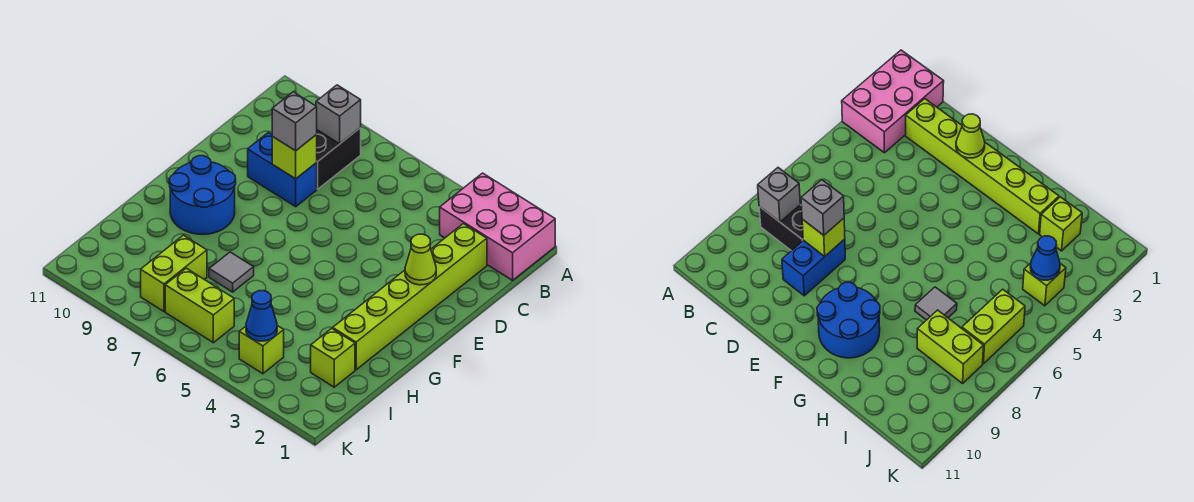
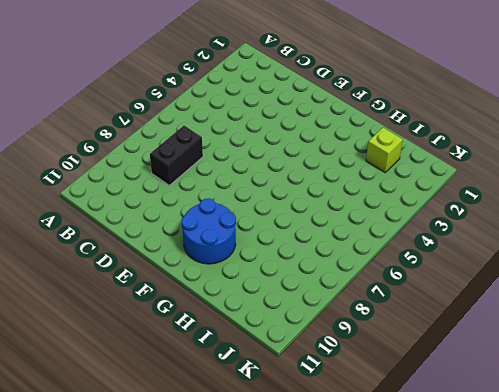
black 1x2 brick [150,126,203,185] -> black 1x2 brick turned to [316,128,361,189]
none -> pink 2x3 brick [440,173,555,280]
none -> lime 1x6 brick [333,224,487,370]
none -> blue 1x2 brick [248,132,317,207]

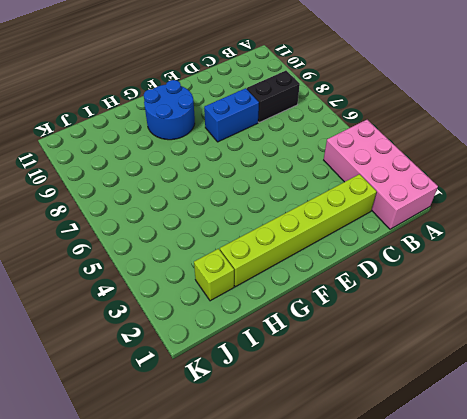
pink 2x4 brick [324,120,438,229] -> pink 2x3 brick [440,173,555,280]
blue 1x2 brick [204,88,259,142] -> blue 1x2 brick turned to [248,132,317,207]
none -> grey 1x1 tile [209,252,254,292]
none -> lime 1x2 brick [141,235,207,311]
none -> lime 1x1 brick [239,326,284,374]

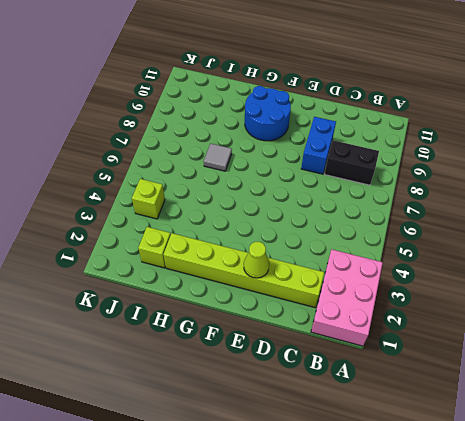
none -> lime 1x2 brick [141,235,207,311]
none -> lime 1x2 brick [165,268,234,343]
none -> grey 1x1 brick [316,85,361,144]

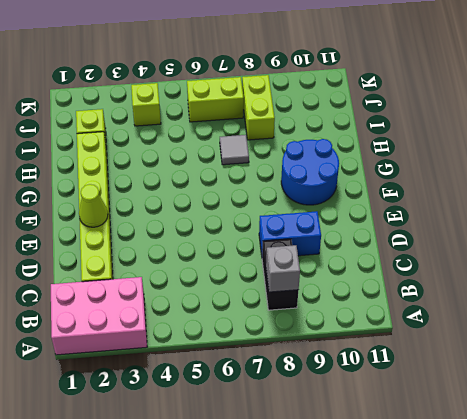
none -> lime 1x1 brick [272,135,317,179]
none -> blue 1x1 cone [246,291,277,341]
none -> grey 1x1 brick [272,92,317,151]

